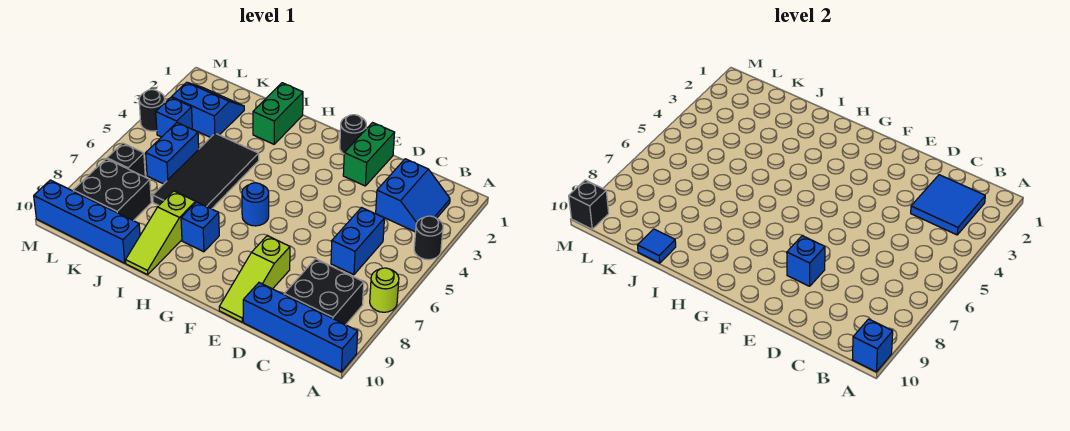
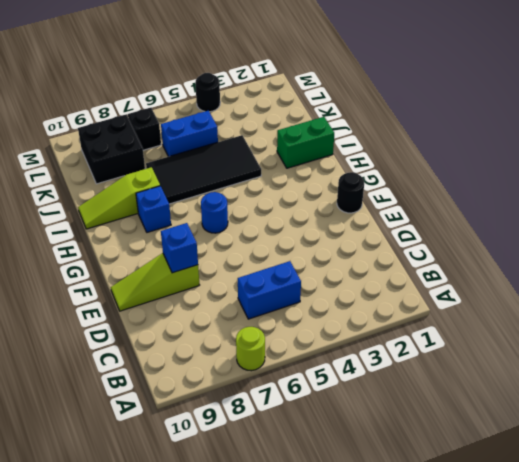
none -> black 1x1 round brick [414,216,443,260]
none -> blue 1x4 brick [243,283,358,372]
none -> blue 2x2 slope [376,159,450,232]

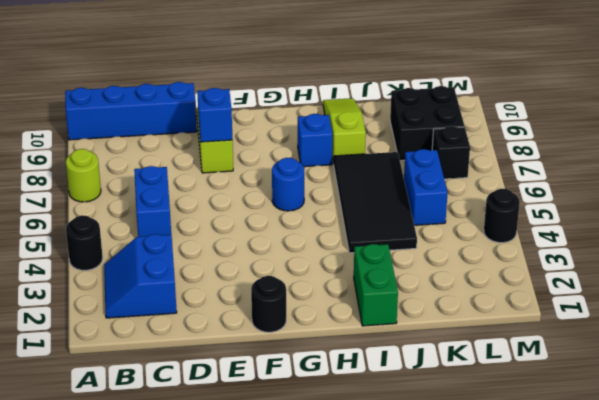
none -> black 2x2 brick [284,259,364,325]
none -> green 1x2 brick [343,123,395,186]
none -> blue 1x4 brick [34,180,140,263]

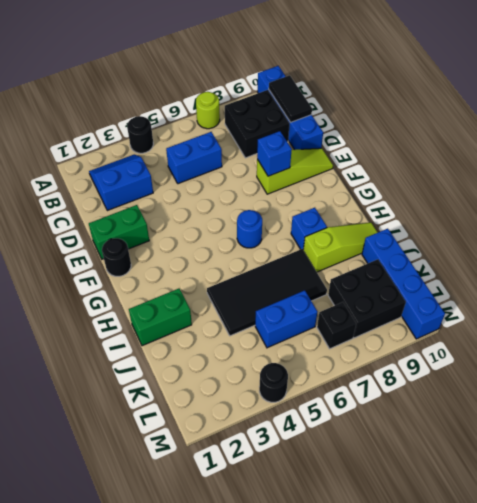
black 1x2 tile [269,75,312,122] -> none
none -> blue 2x2 slope [172,82,244,138]
none -> blue 1x1 brick [156,97,192,137]
none -> blue 1x1 brick [852,319,893,372]

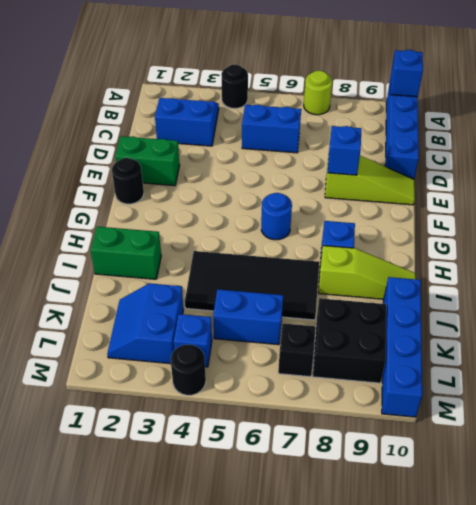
none -> black 2x2 brick [284,259,364,325]
none -> blue 2x2 tile [911,175,985,235]
none -> blue 1x1 tile [638,229,676,263]

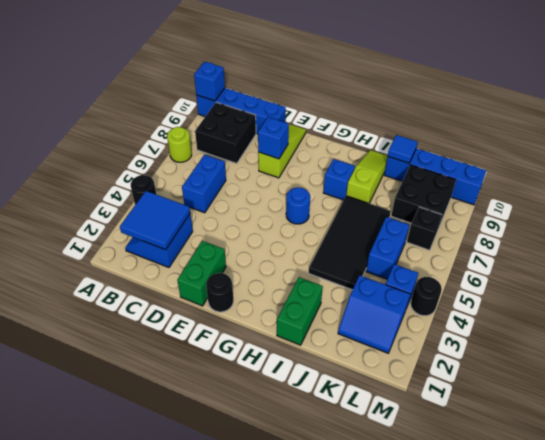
none -> black 1x1 brick [569,180,609,229]

